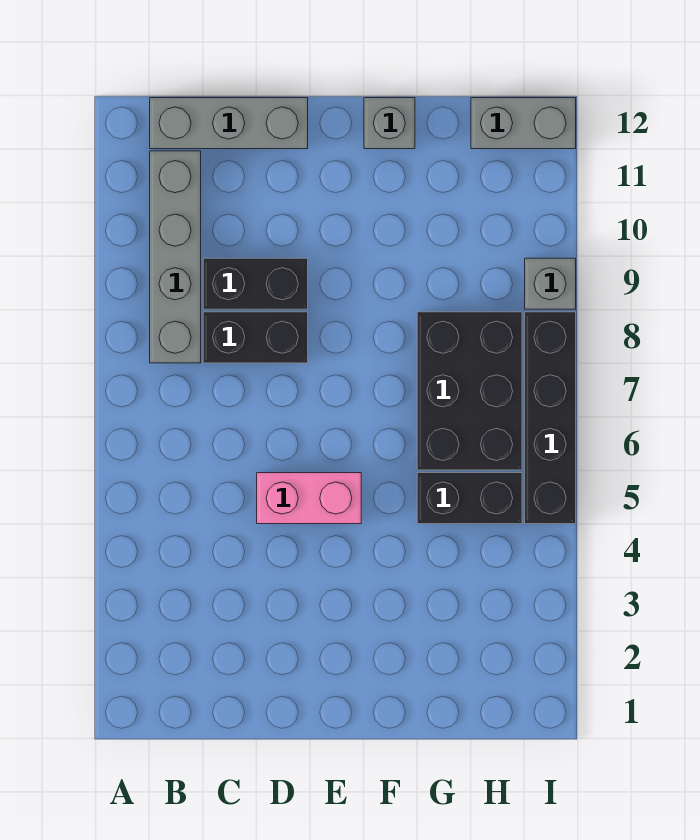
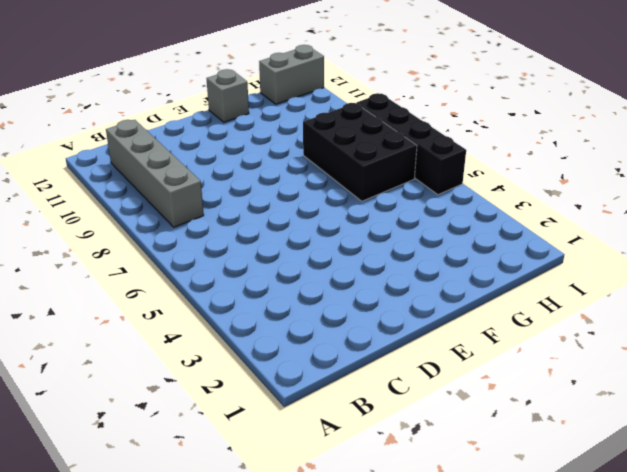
none -> grey 1x3 brick [150,98,308,149]
none -> black 1x2 brick [203,312,308,363]

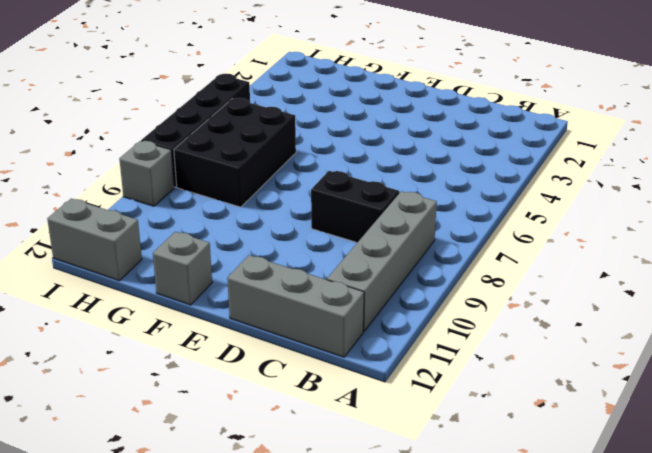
none -> black 1x2 brick [203,258,308,309]
none -> pink 1x2 brick [257,473,361,524]

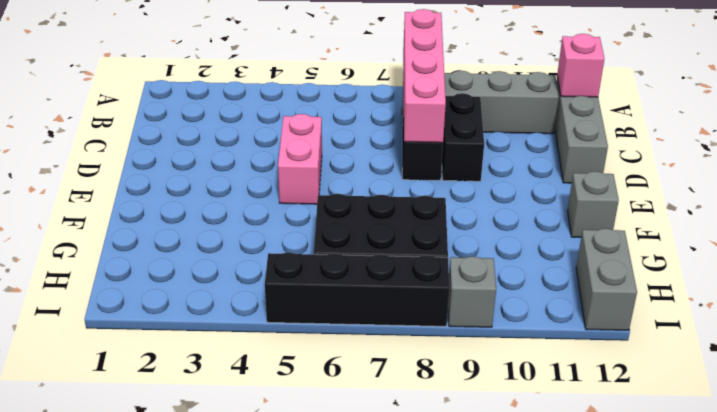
pink 1x4 brick [403,9,446,143] -> none
pink 1x1 brick [557,34,604,97] -> none
none -> black 1x2 brick [417,473,522,524]

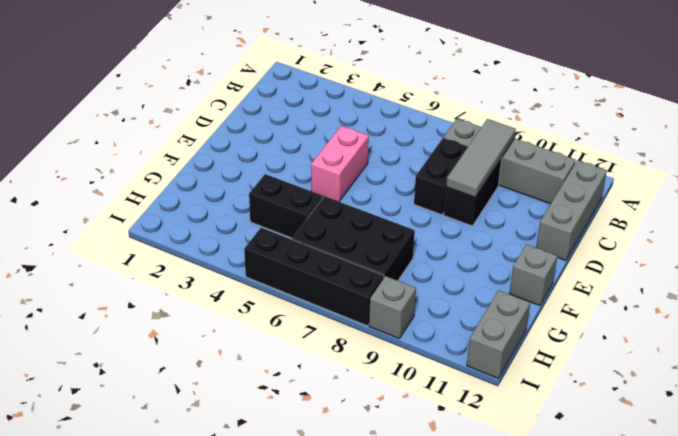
grey 1x3 tile [446,119,516,197] -> none
black 1x2 brick [249,174,323,238] -> black 1x2 brick turned to [417,473,522,524]

